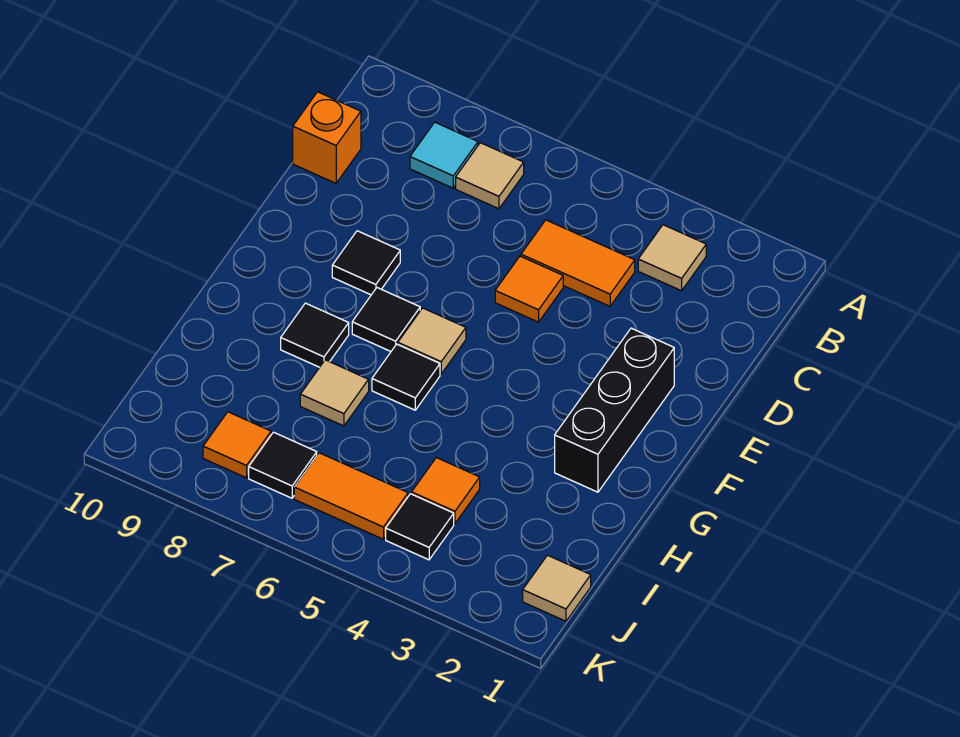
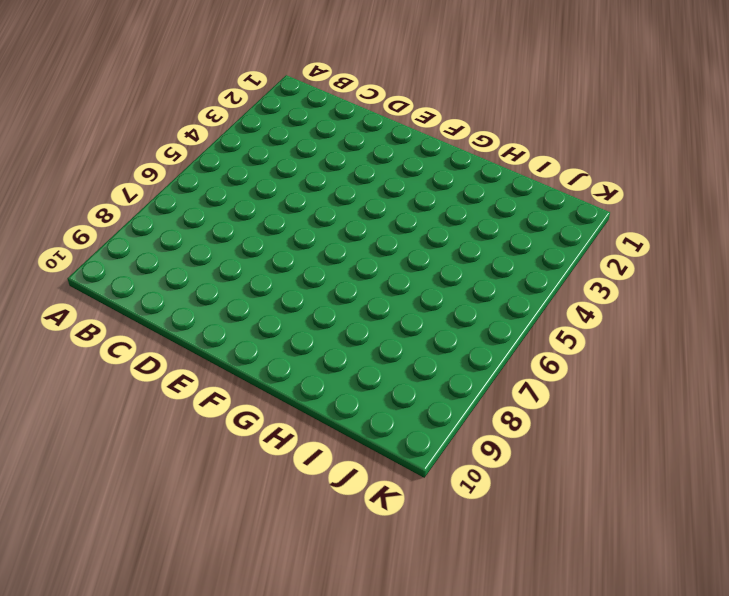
none -> tan 1x1 tile [638,225,706,291]
none -> tan 1x1 tile [456,143,524,209]
none -> cyan 1x1 tile [410,122,478,188]

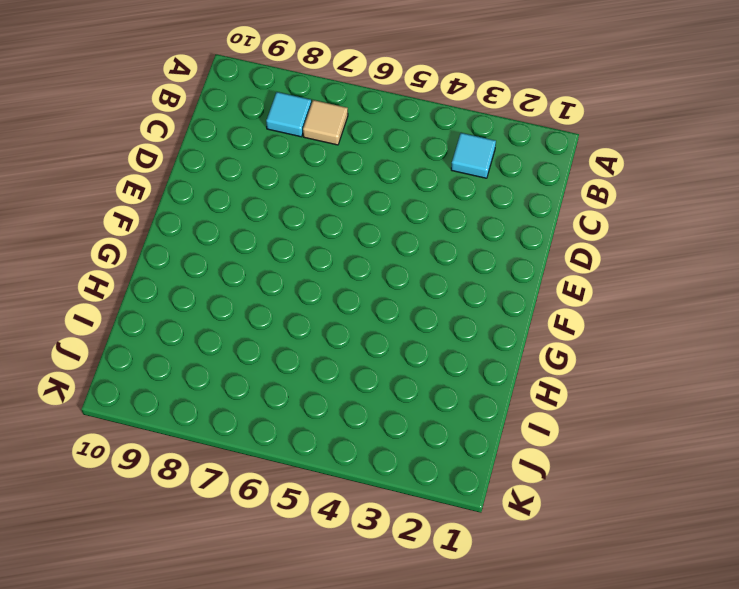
cyan 1x1 tile [451,133,496,178] -> tan 1x1 tile [638,225,706,291]
none -> orange 1x2 tile [521,220,635,306]
none -> orange 1x1 brick [293,92,361,183]
none -> orange 1x1 tile [495,256,563,322]

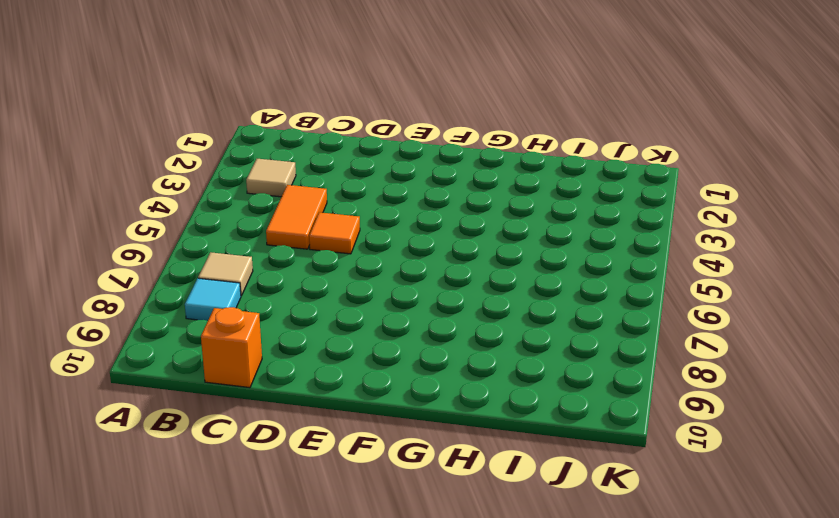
none -> black 1x3 brick [555,328,674,492]
none -> black 1x1 tile [332,231,400,295]
none -> tan 1x1 tile [398,308,466,374]

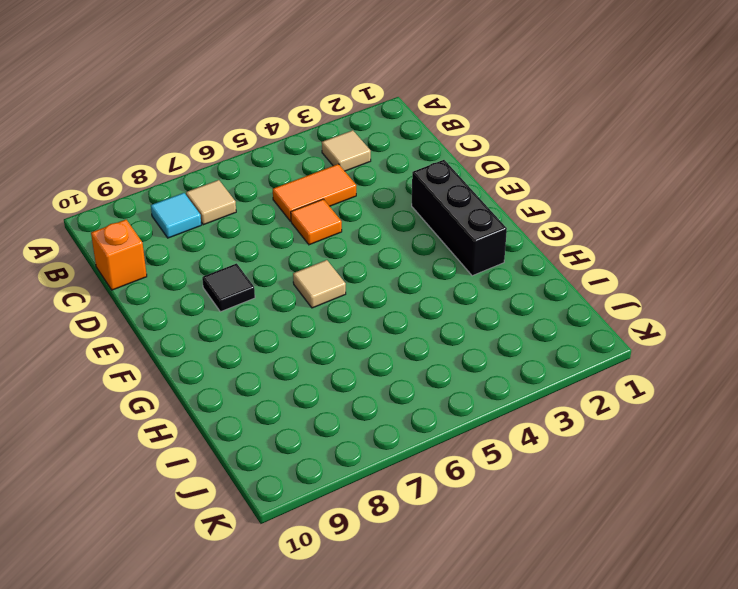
none -> black 1x1 tile [352,288,420,351]
none -> black 1x1 tile [372,344,440,410]
none -> black 1x1 tile [281,303,349,367]

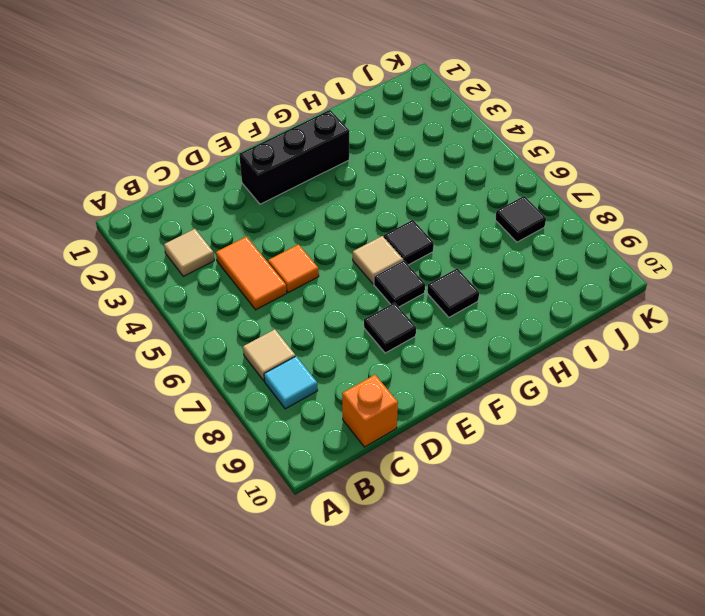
none -> tan 1x1 tile [300,360,369,426]
none -> orange 1x1 tile [412,458,480,524]
none -> tan 1x1 tile [523,555,591,621]

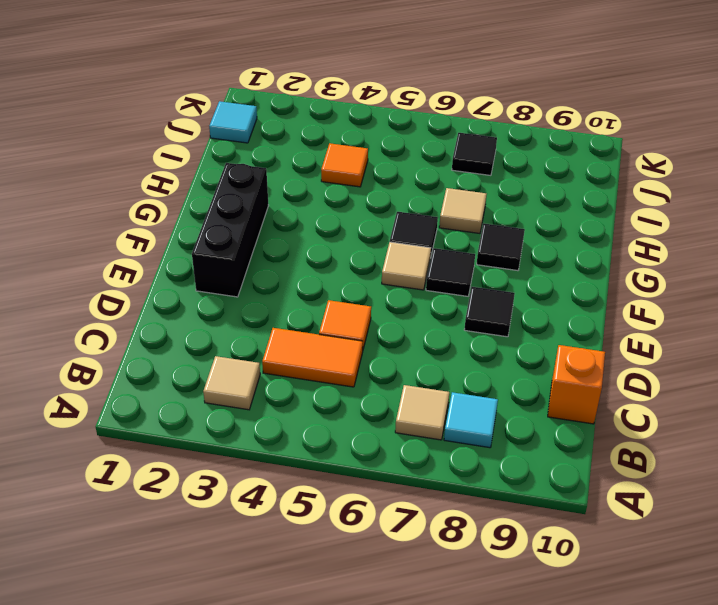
cyan 1x1 tile [209,101,257,143] -> tan 1x1 tile [523,555,591,621]
none -> black 1x1 tile [386,494,454,560]
none -> orange 1x2 tile [294,453,408,539]
none -> orange 1x1 tile [203,412,271,478]

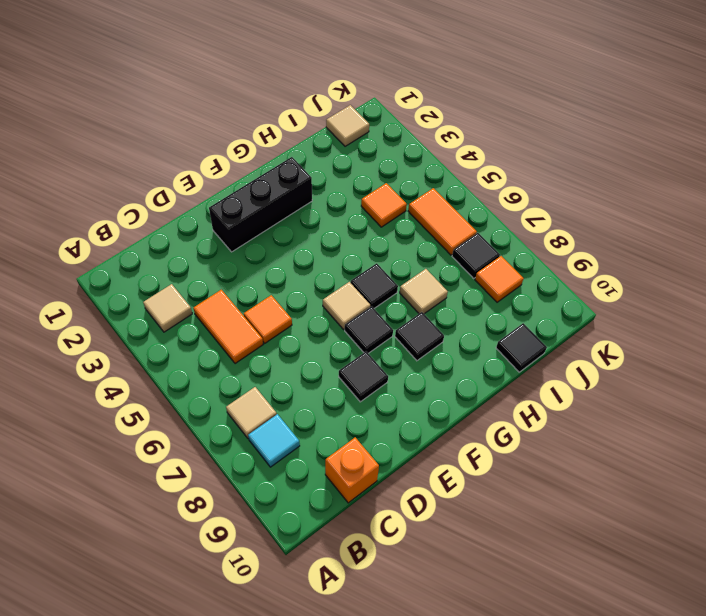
black 1x1 tile [496,323,547,372] -> black 1x1 tile moved to [386,494,454,560]

